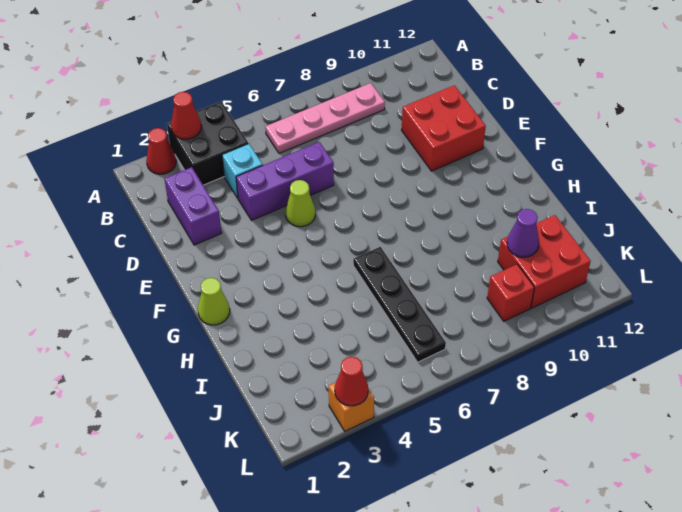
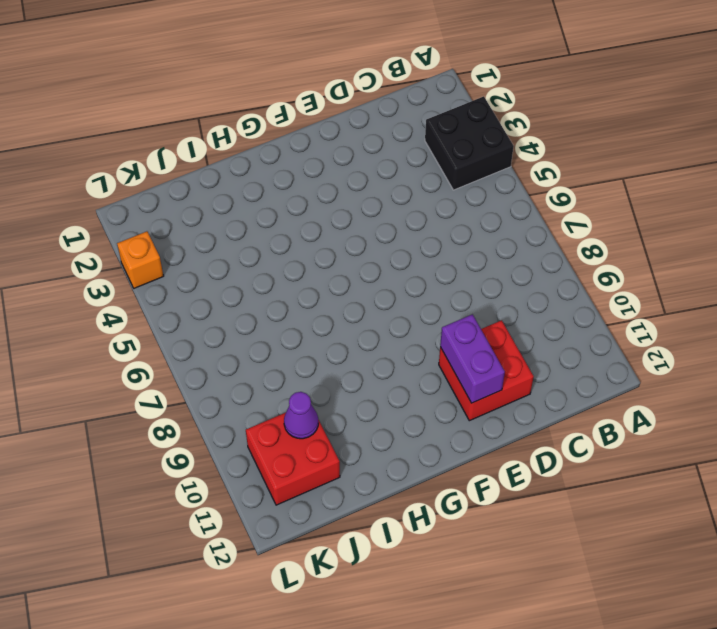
purple 1x2 brick [440,314,505,403] -> purple 1x2 brick turned to [165,167,221,245]
none -> red 1x1 cone [146,128,176,174]
none -> pink 1x4 plate [265,83,385,153]
none -> cyan 1x1 brick [222,144,263,198]

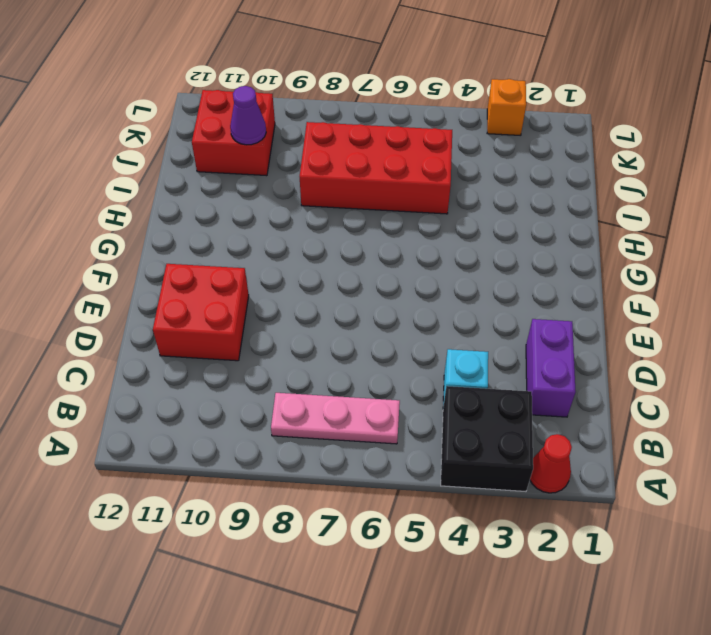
pink 1x3 plate [271,393,400,444] -> pink 1x4 plate [265,83,385,153]
red 2x4 brick [300,122,452,214] -> black 1x4 plate [353,247,446,362]
none -> purple 1x3 brick [236,142,334,221]
none -> lime 1x1 cone [286,180,315,227]
none -> lime 1x1 cone [198,278,230,325]

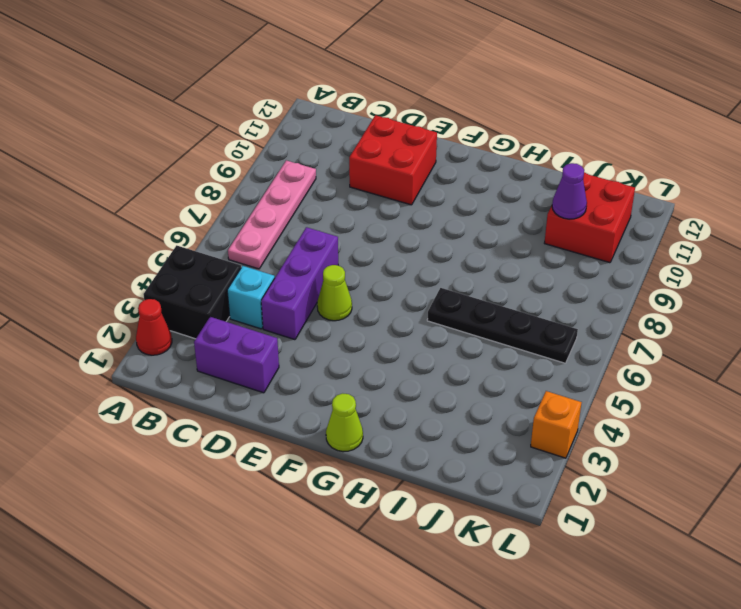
none -> red 1x1 brick [487,264,534,321]
none -> red 1x1 cone [171,92,201,139]
none -> red 1x1 cone [335,357,368,406]

